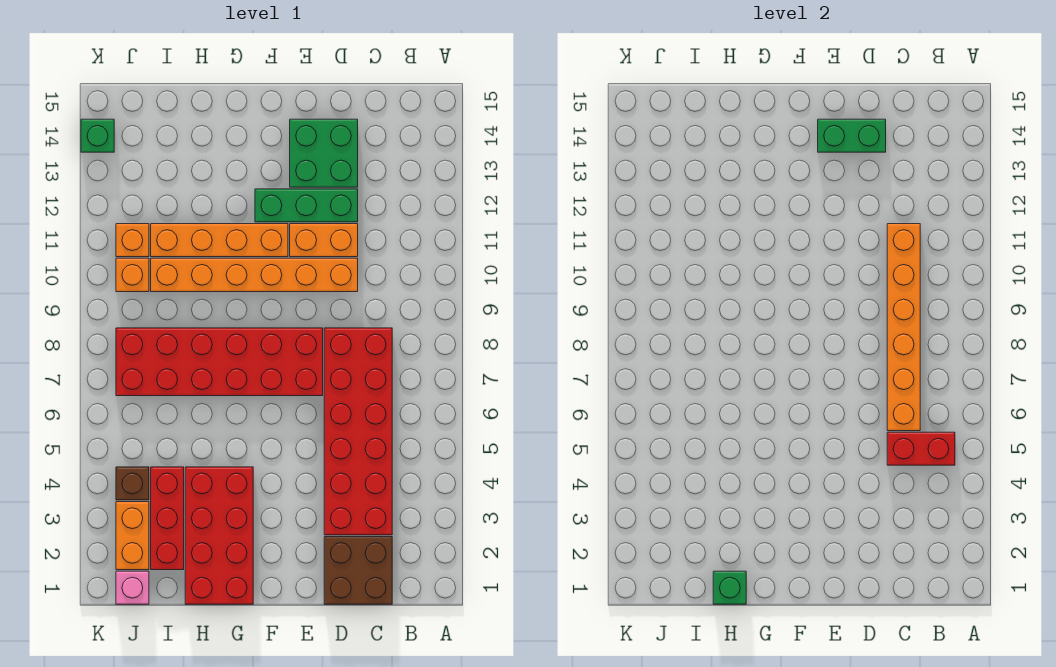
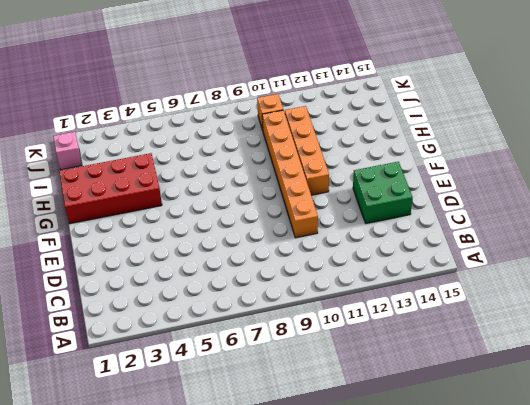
none -> brown 2x2 brick [324,537,392,604]
none -> red 2x6 brick [324,328,392,535]
none -> orange 1x2 brick [290,224,358,257]

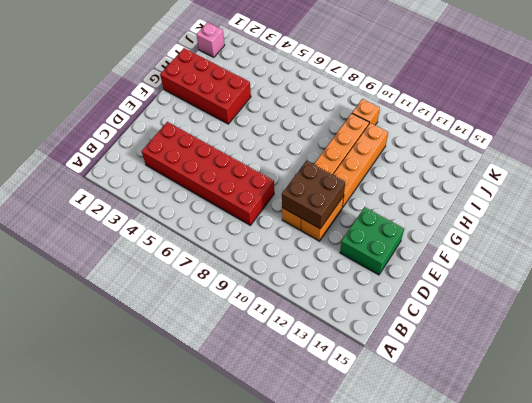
brown 2x2 brick [282,161,345,229] -> brown 2x2 brick moved to [324,537,392,604]
none -> green 1x3 brick [255,189,358,222]
none -> red 2x6 brick [116,328,323,396]
none -> red 1x3 brick [151,467,184,570]

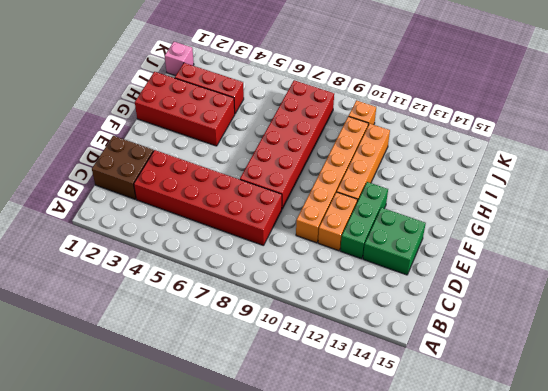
none -> orange 1x2 brick [116,502,149,570]
none -> brown 1x1 brick [116,467,149,500]
none -> orange 1x1 brick [116,224,149,257]

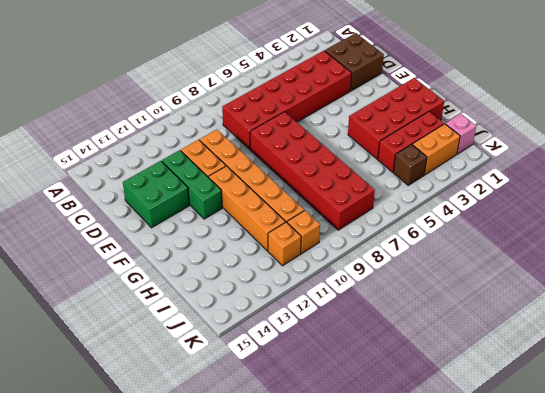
none -> green 1x1 brick [81,119,114,152]
none -> red 1x2 brick [887,432,955,465]
none -> orange 1x6 brick [887,224,920,431]

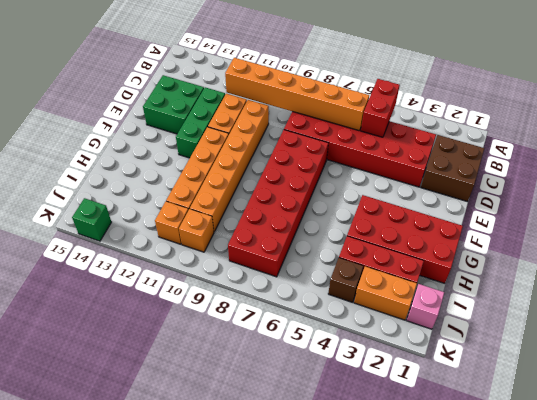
none -> green 1x2 brick [818,119,886,152]
none -> green 1x1 brick [713,571,746,604]

